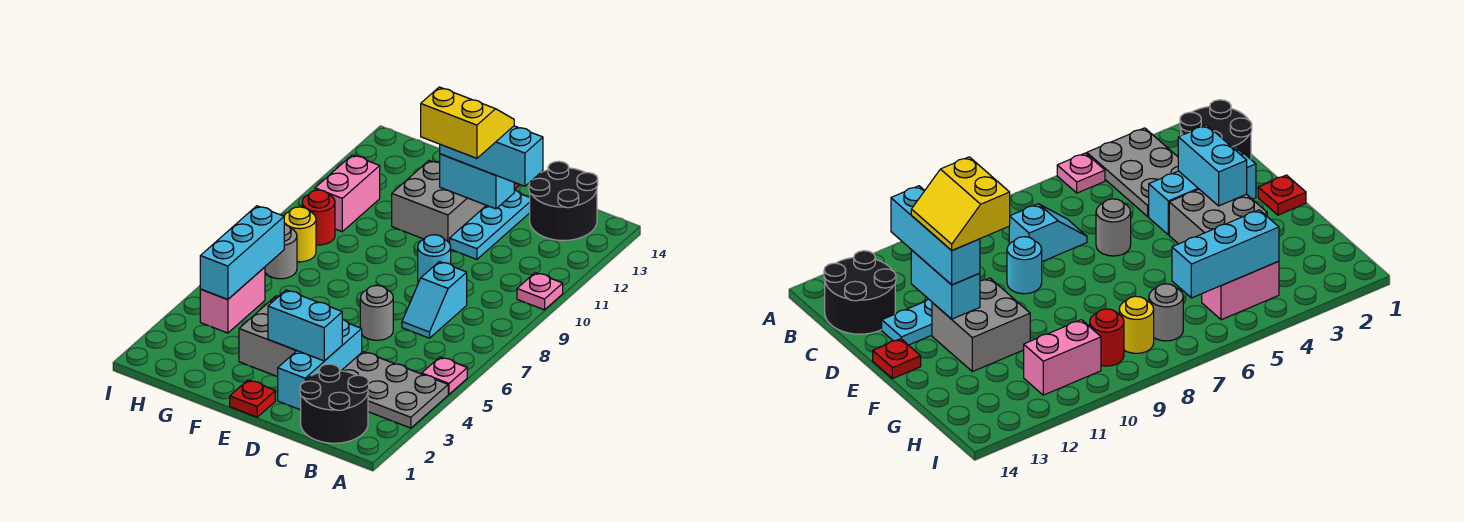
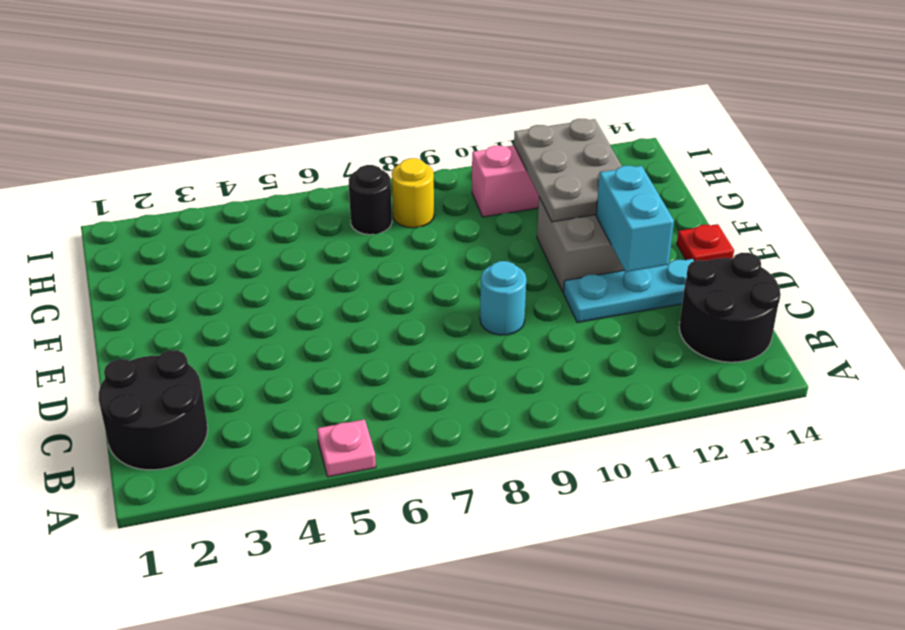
grey 2x3 plate [514,119,622,222] -> grey 2x3 plate moved to [341,352,448,428]
black 1x1 round brick [348,165,392,235] -> grey 1x1 round brick [265,224,297,279]
none -> pink 1x1 plate [517,273,563,310]
none -> cyan 1x2 slope [402,262,467,338]
none -> cyan 1x3 brick [278,320,362,410]

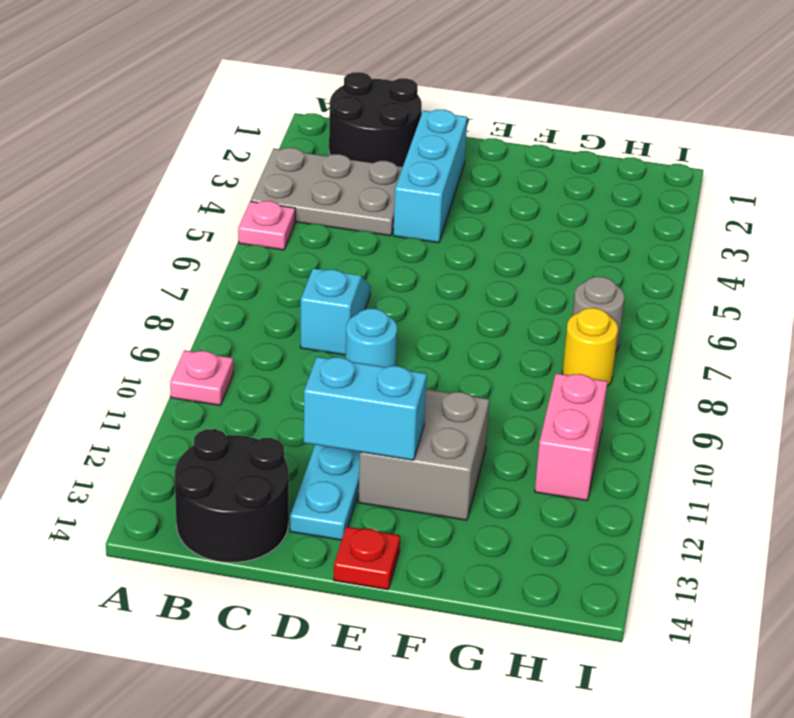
none -> grey 1x1 round brick [360,285,393,340]
none -> red 1x1 plate [230,380,275,417]
none -> grey 2x2 brick [239,296,297,377]

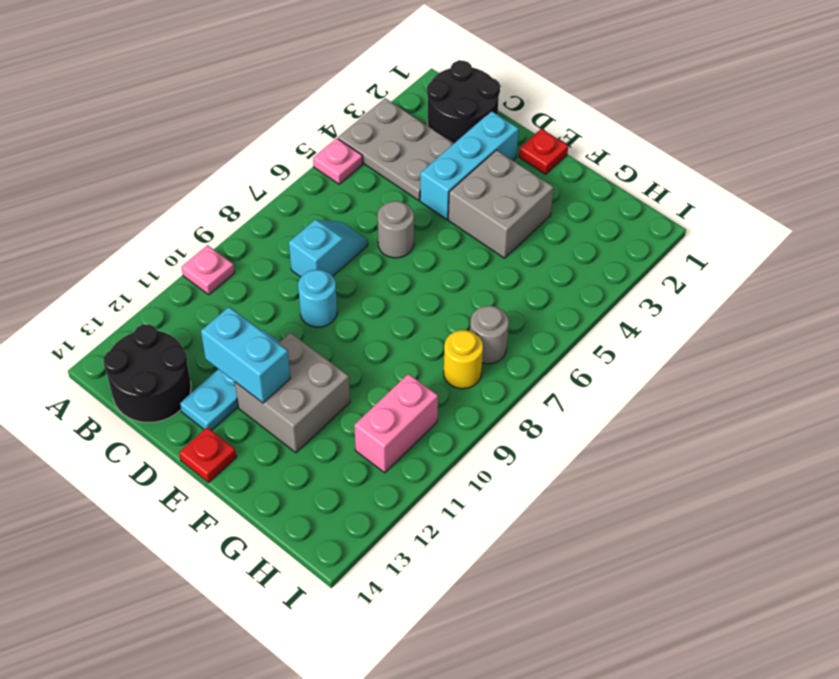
none -> pink 1x2 brick [200,267,265,333]
none -> red 1x1 round brick [302,190,335,245]
none -> cyan 1x2 brick [268,290,342,361]

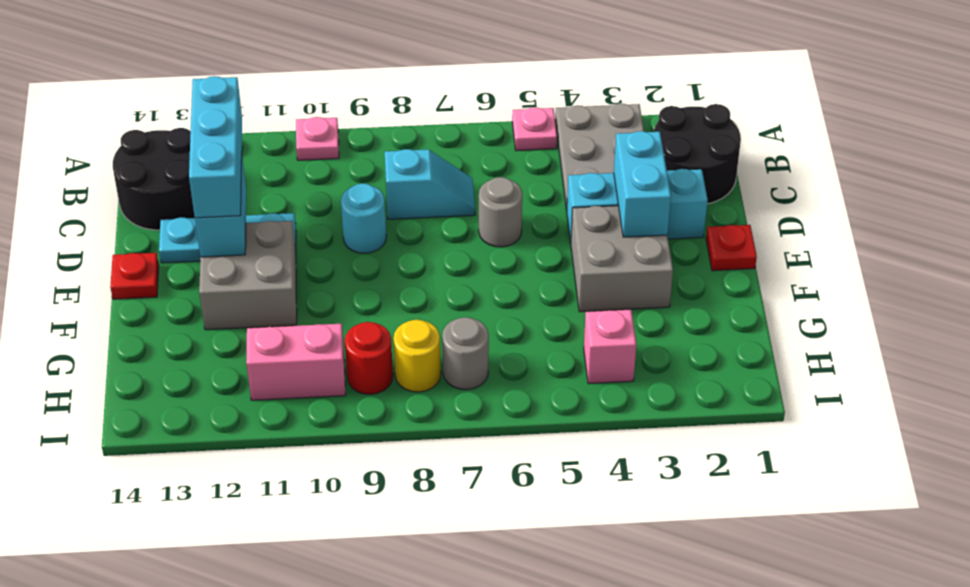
pink 1x1 brick [584,310,636,384] -> pink 1x2 brick [200,267,265,333]
none -> cyan 1x3 brick [200,206,284,300]
none -> yellow 2x2 slope [421,87,514,158]

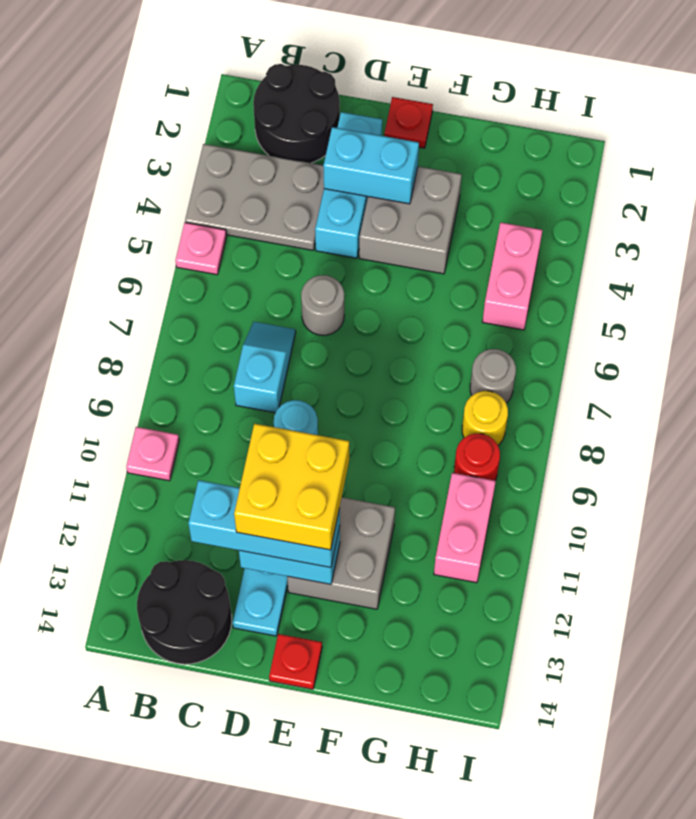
yellow 2x2 brick [234,424,349,550] -> yellow 2x2 slope [421,87,514,158]
none -> cyan 1x3 brick [200,206,284,300]

